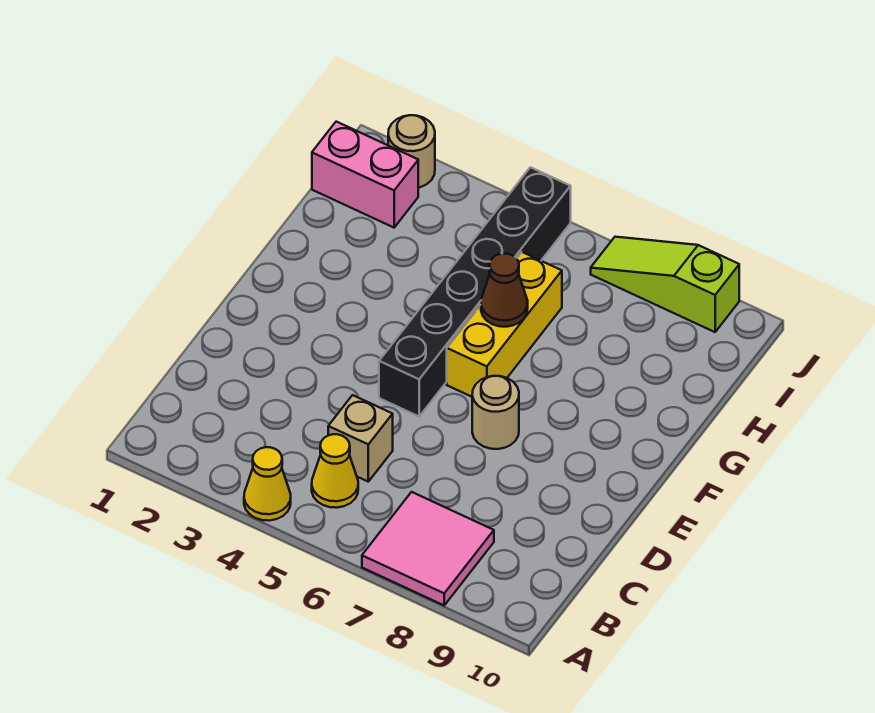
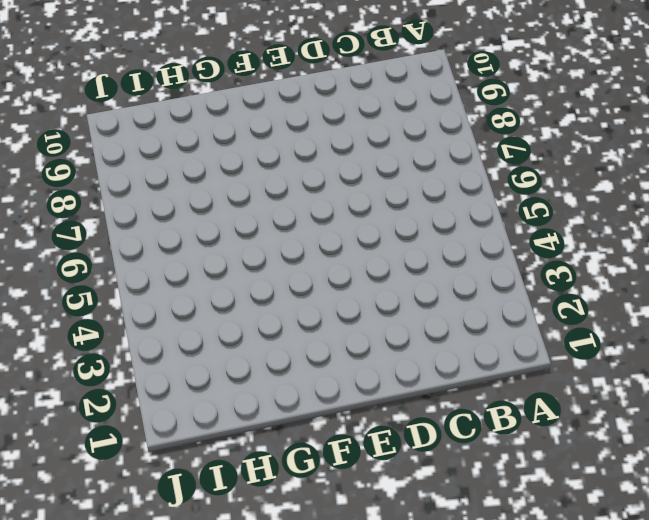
none -> yellow 1x1 cone [244,447,291,521]
none -> pink 2x2 tile [362,492,494,605]

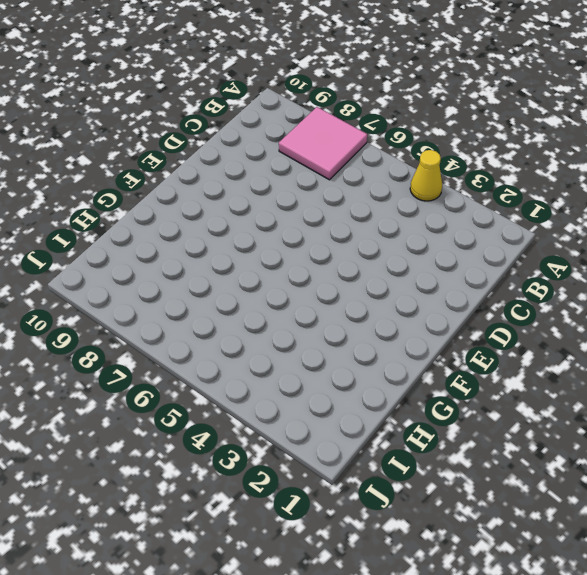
none -> yellow 1x1 cone [312,434,358,508]
none -> tan 1x1 brick [328,395,393,481]

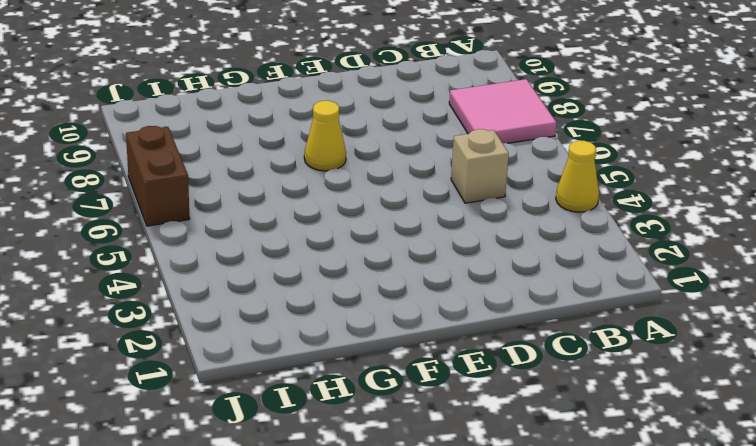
yellow 1x1 cone [304,101,346,171] -> yellow 1x1 cone moved to [312,434,358,508]
brown 1x2 brick [126,126,190,226] -> lime 1x3 slope [591,237,739,332]
none -> black 1x6 brick [379,167,571,416]
none -> tan 1x1 round brick [472,376,519,449]

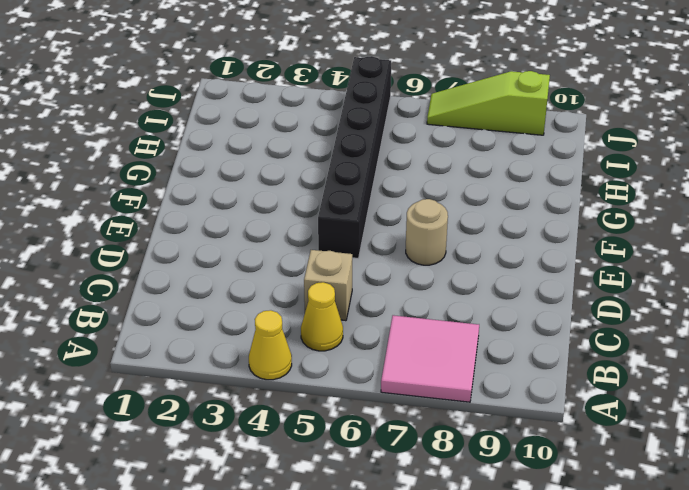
none -> yellow 1x3 brick [447,252,562,397]
none -> pink 1x2 brick [312,122,418,228]

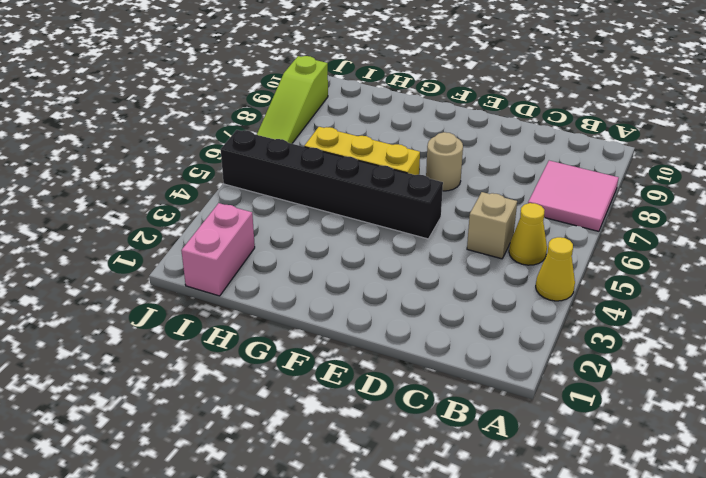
none -> tan 1x1 round brick [388,115,435,188]
none -> brown 1x1 cone [481,254,528,327]

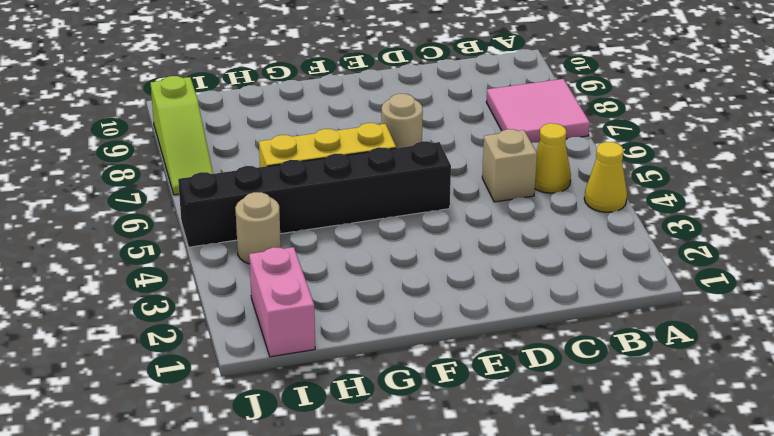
tan 1x1 round brick [235,192,281,264] -> tan 1x1 round brick moved to [388,115,435,188]
none -> brown 1x1 cone [481,254,528,327]

